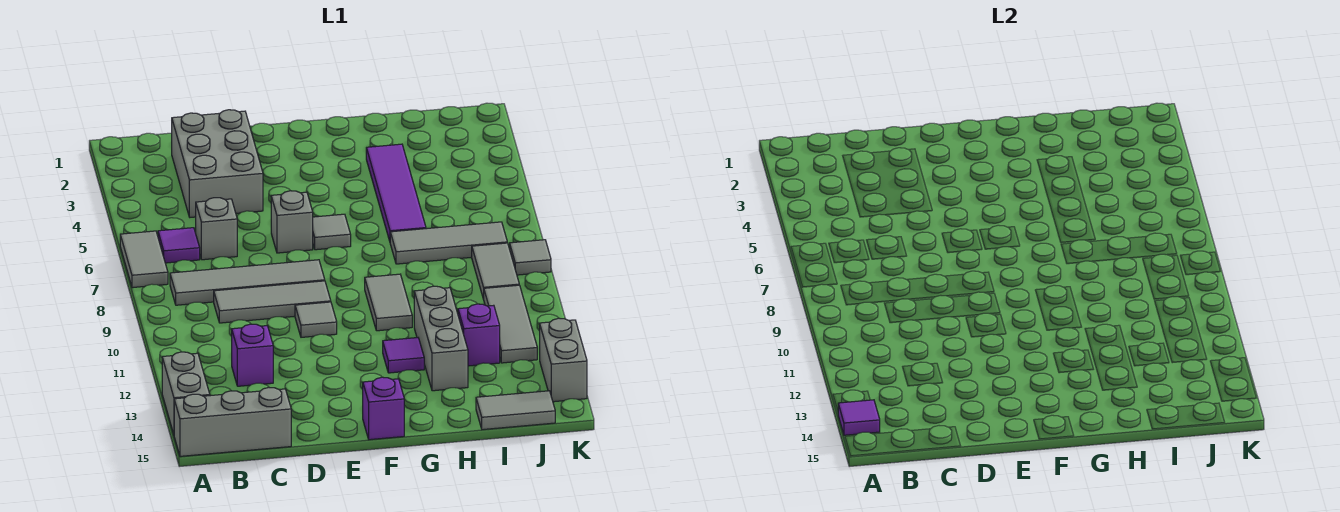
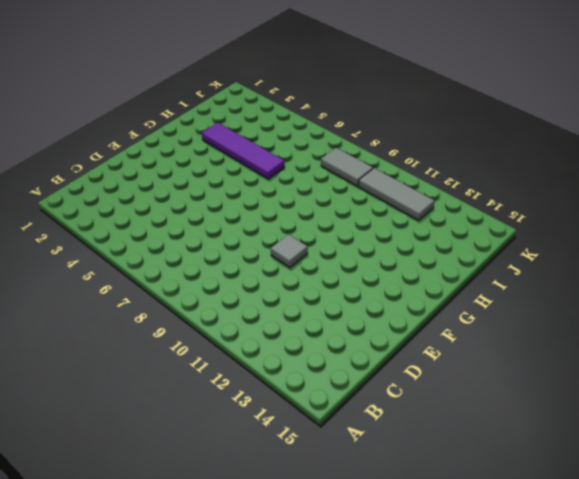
none -> grey 1x2 tile [120,231,168,288]
none -> grey 1x2 brick [162,352,210,434]
none -> grey 1x3 brick [174,388,291,456]

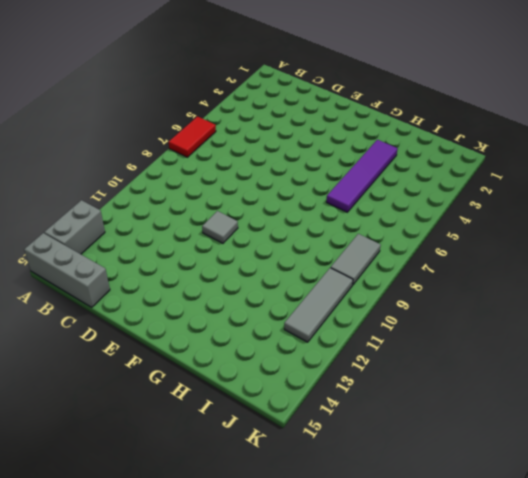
red 1x2 tile [169,117,216,157] -> grey 1x2 tile [120,231,168,288]
none -> purple 1x1 tile [158,228,200,263]
none -> grey 1x4 tile [170,260,325,305]
none -> grey 2x3 brick [172,110,263,217]

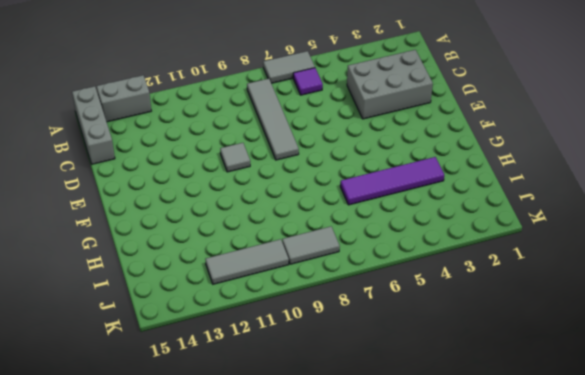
none -> grey 1x1 brick [196,198,237,260]
none -> grey 1x3 tile [214,281,331,323]
none -> purple 1x1 brick [232,324,273,386]

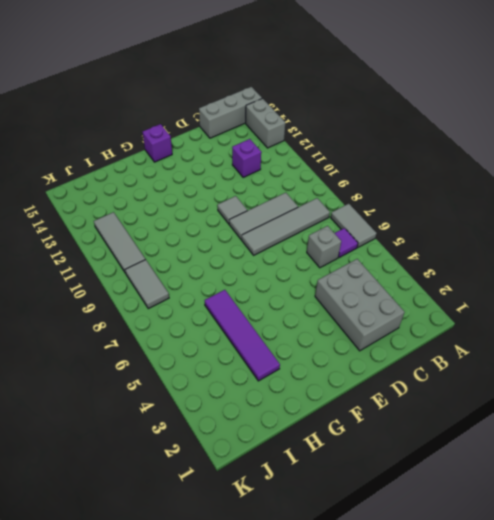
none -> grey 1x1 brick [271,191,313,253]
none -> grey 1x1 tile [313,214,351,250]
none -> grey 1x2 tile [365,274,412,331]

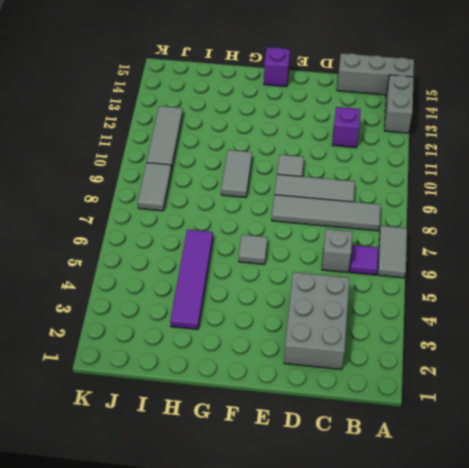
none -> grey 1x1 brick [271,191,313,253]
none -> purple 1x1 tile [383,338,424,373]
none -> grey 1x3 tile [390,222,507,264]

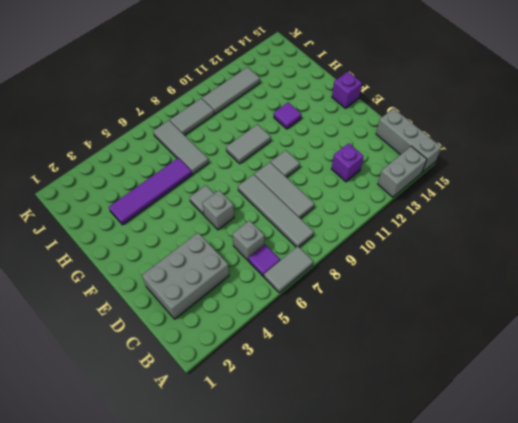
none -> grey 1x3 brick [414,286,468,391]
none -> purple 1x1 brick [458,304,500,366]
none -> grey 1x2 tile [476,391,555,430]

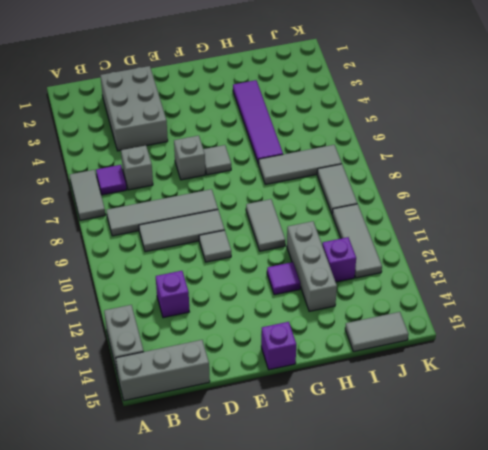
none -> grey 1x1 tile [510,240,551,275]
none -> grey 1x2 brick [540,318,587,402]
none -> purple 1x1 tile [838,400,880,435]

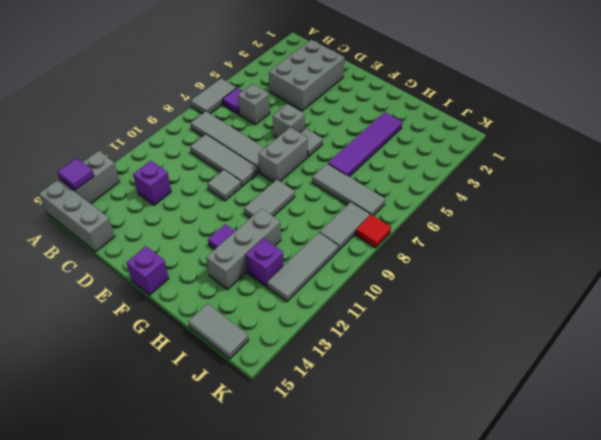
grey 1x2 brick [258,127,308,182] -> grey 1x2 brick moved to [540,318,587,402]
red 1x1 tile [356,215,391,248] -> grey 1x1 tile [510,240,551,275]

